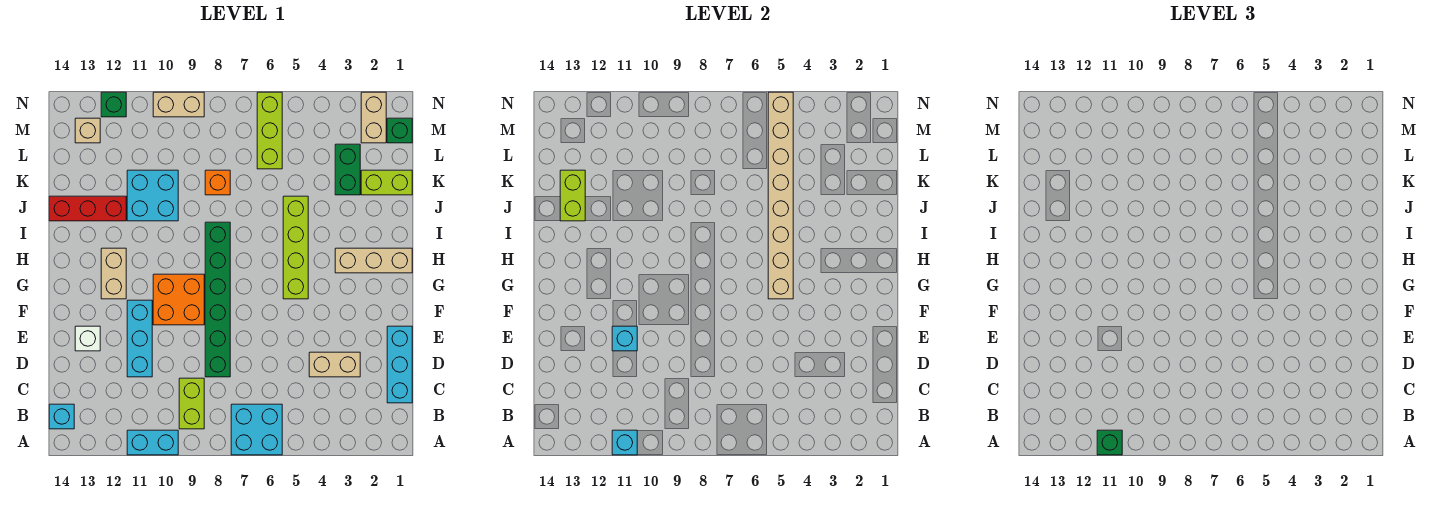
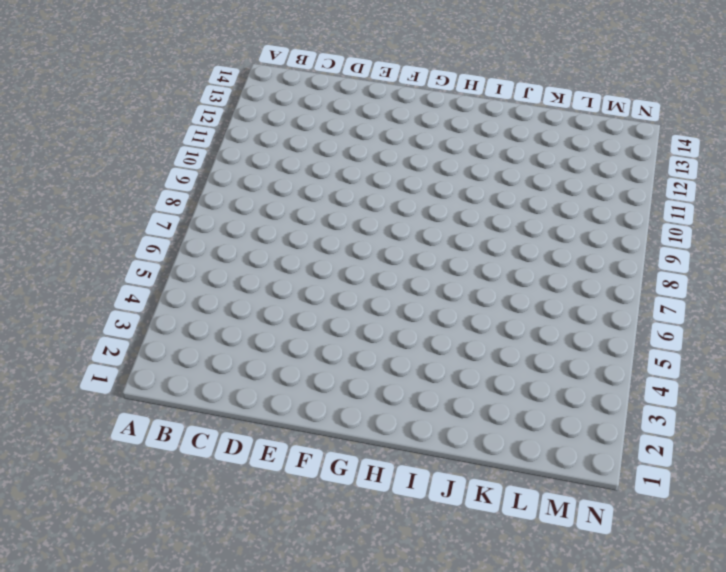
none -> cyan 2x2 brick [231,404,282,455]
none -> cyan 1x2 brick [127,430,178,455]
none -> lime 1x2 brick [179,378,204,429]

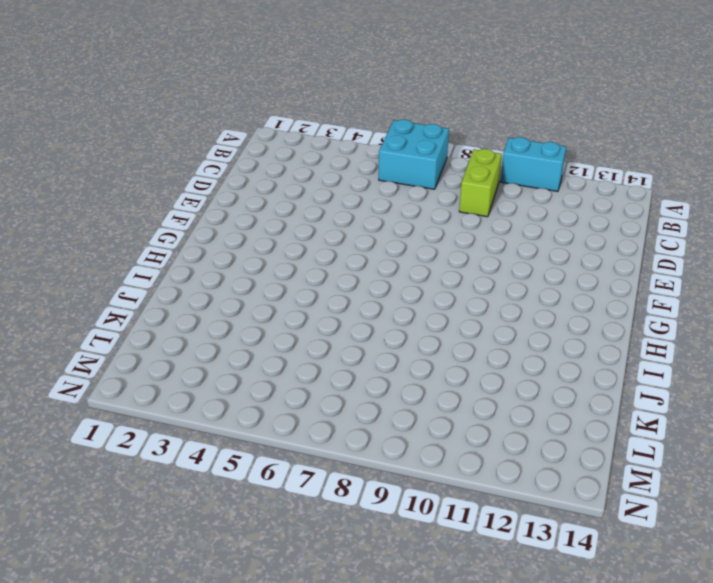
none -> cyan 1x1 brick [49,404,74,429]
none -> cyan 1x3 brick [387,326,412,403]
none -> tan 1x2 brick [309,352,360,377]

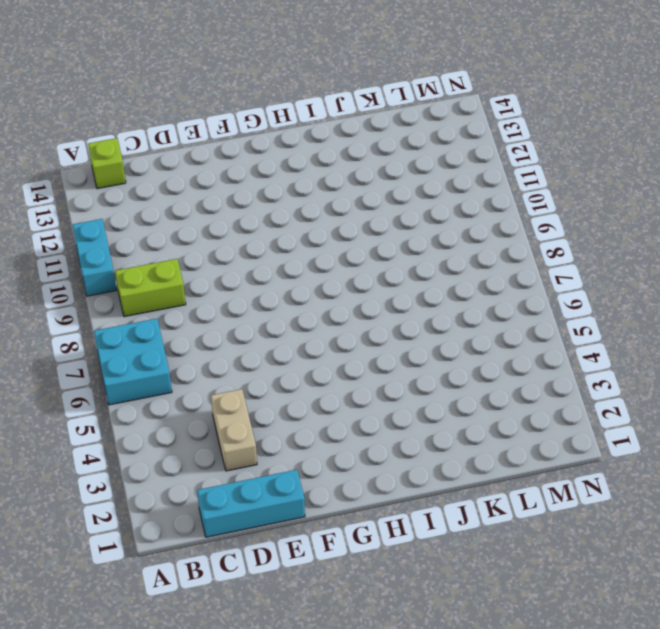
lime 1x1 brick [88,138,126,189] -> cyan 1x1 brick [49,404,74,429]
none -> green 1x6 brick [205,222,230,377]
none -> cyan 1x3 brick [127,300,152,377]
none -> white 1x1 brick [75,326,100,351]

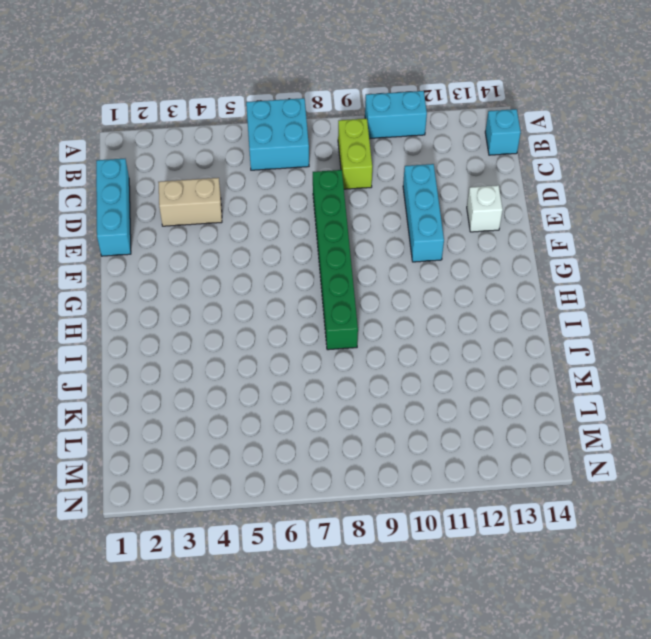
none -> orange 2x2 brick [153,274,204,325]
none -> lime 1x4 brick [283,196,308,299]
none -> tan 1x2 brick [101,248,126,299]

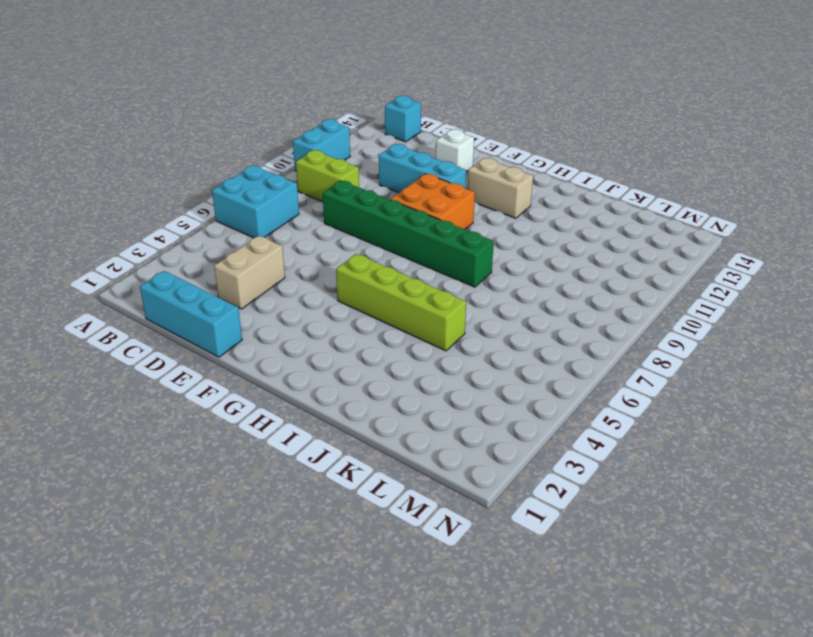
none -> tan 1x3 brick [335,248,412,273]
none -> cyan 2x2 brick [127,170,178,221]
none -> red 1x3 brick [49,196,126,221]

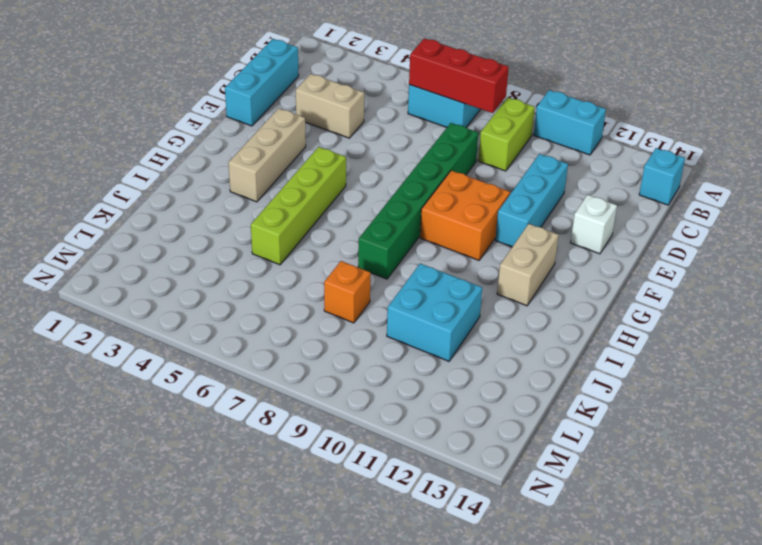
red 1x3 brick [409,38,509,113] -> red 1x3 brick moved to [49,196,126,221]
tan 1x3 brick [228,108,306,202] -> tan 1x3 brick turned to [335,248,412,273]
none -> lime 1x2 brick [361,170,412,195]
none -> green 1x2 brick [335,144,360,195]
none -> lime 1x3 brick [257,92,282,169]

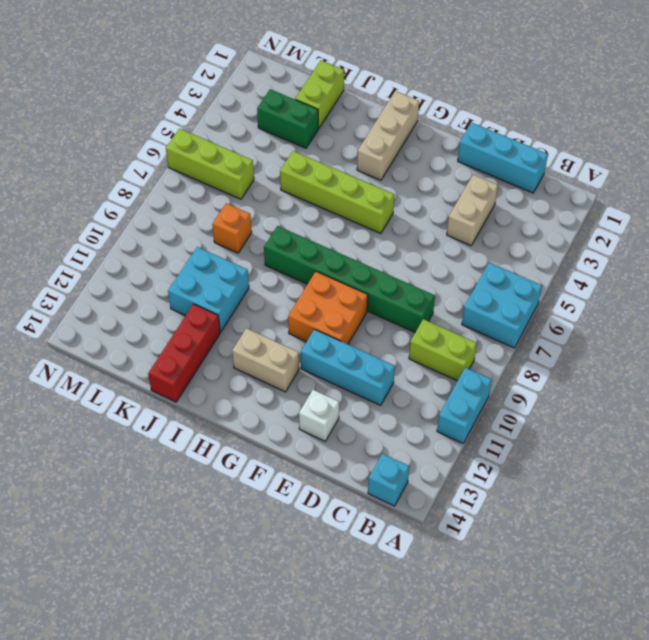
none -> green 1x1 brick [387,118,412,143]
none -> tan 1x2 brick [361,92,386,143]
none -> tan 1x1 brick [75,118,100,143]

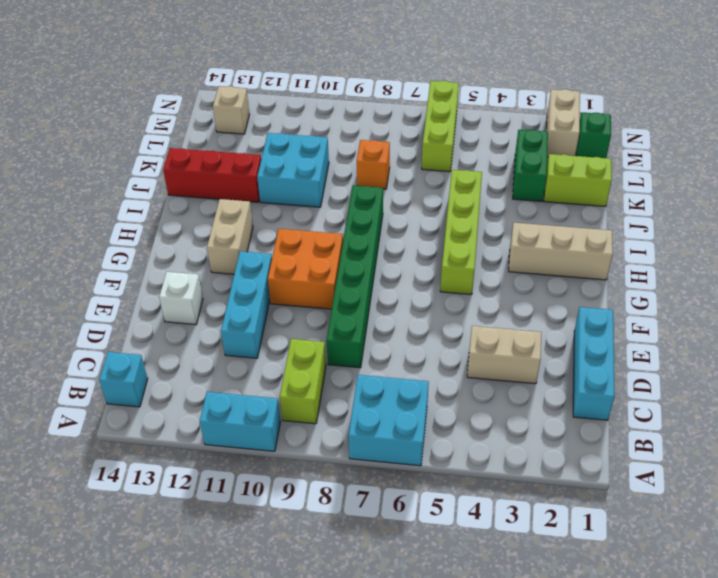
none -> tan 1x2 brick [153,92,204,117]
none -> green 1x1 brick [101,92,126,117]
none -> cyan 1x1 brick [612,430,637,455]

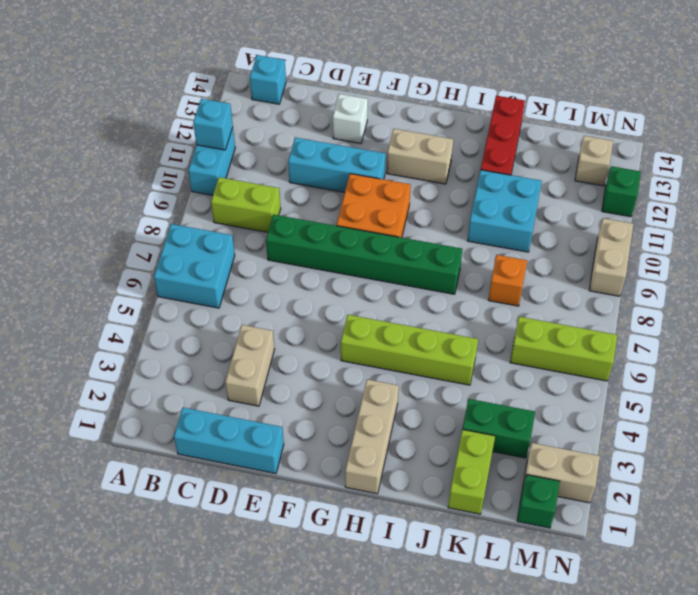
none -> cyan 1x1 brick [612,326,637,351]
none -> tan 1x8 brick [768,92,793,299]
none -> lime 1x2 brick [560,170,585,221]

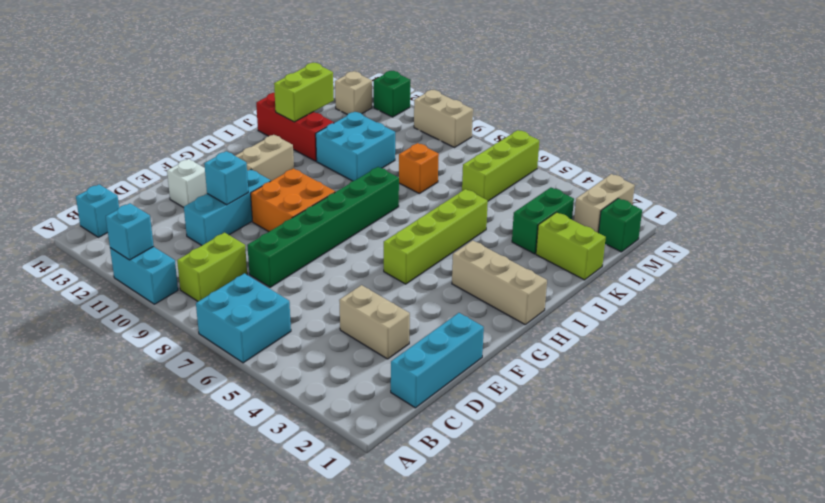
none -> tan 1x8 brick [768,92,793,299]
none -> green 1x1 brick [1097,430,1122,455]

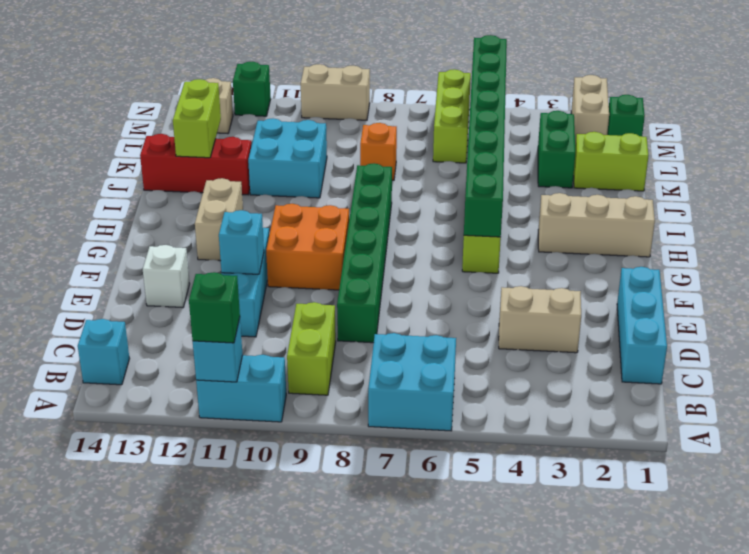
green 1x8 brick [464,35,507,237] -> tan 1x8 brick [768,92,793,299]

